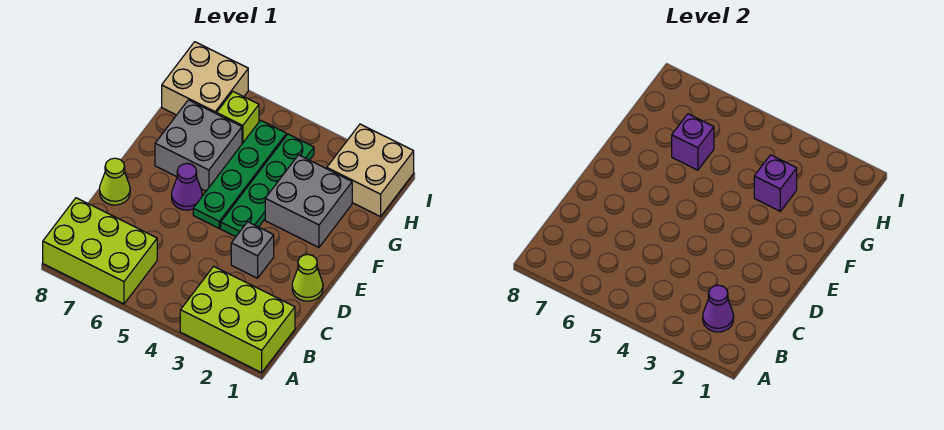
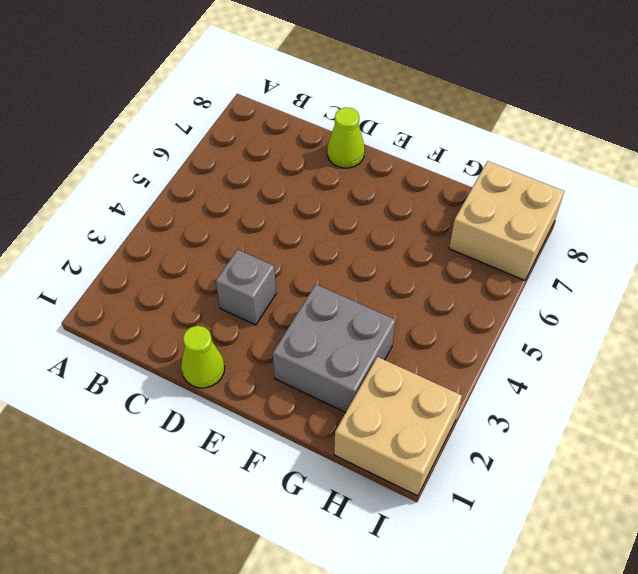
none -> lime 2x3 brick [180,266,295,373]
none -> lime 2x3 brick [43,198,157,304]
none -> green 1x4 plate [221,134,314,237]

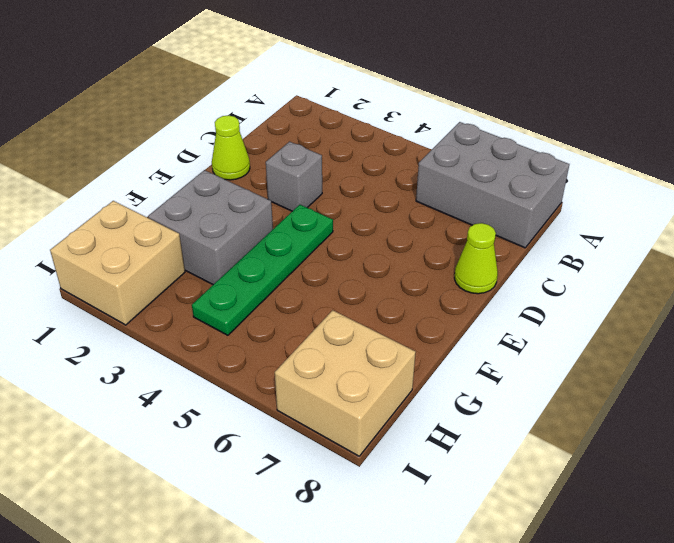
grey 2x3 brick [416,122,569,248] -> lime 2x3 brick [43,198,157,304]
none -> lime 2x3 brick [180,266,295,373]
none -> green 1x4 plate [193,120,287,228]
none -> purple 1x1 cone [172,163,202,210]

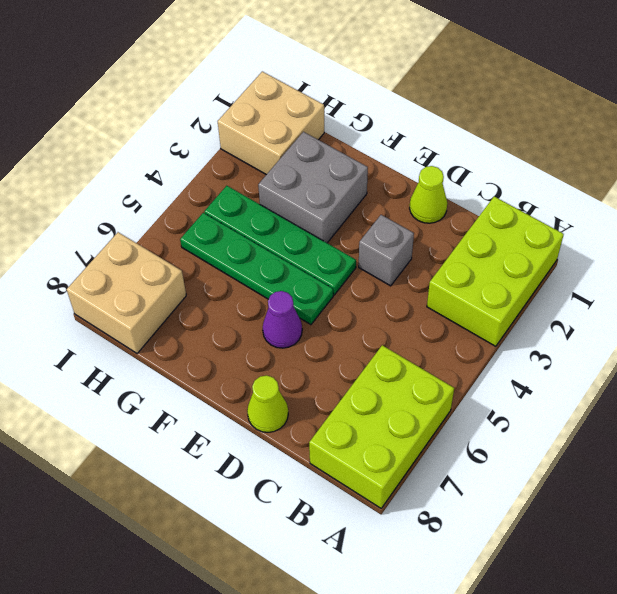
none -> grey 2x2 brick [155,100,242,191]
none -> lime 1x1 brick [217,92,259,144]
none -> purple 1x1 cone [703,285,734,332]

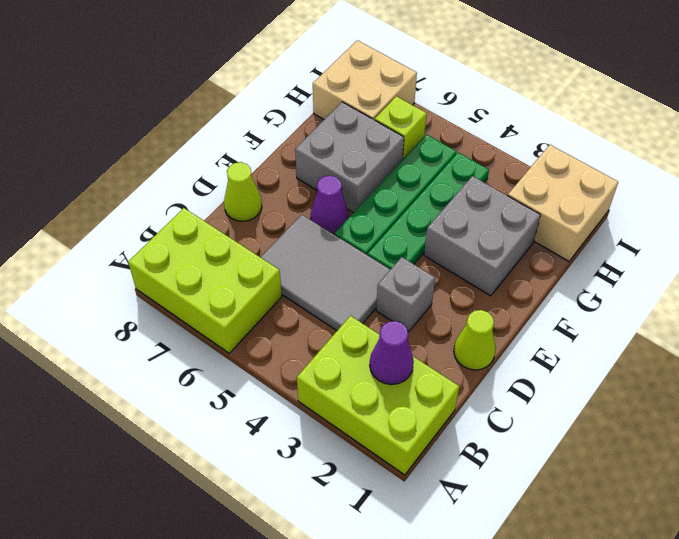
grey 2x3 tile [261,214,391,330] -> none
none -> purple 1x1 brick [754,155,797,211]
none -> purple 1x1 brick [672,114,714,170]

